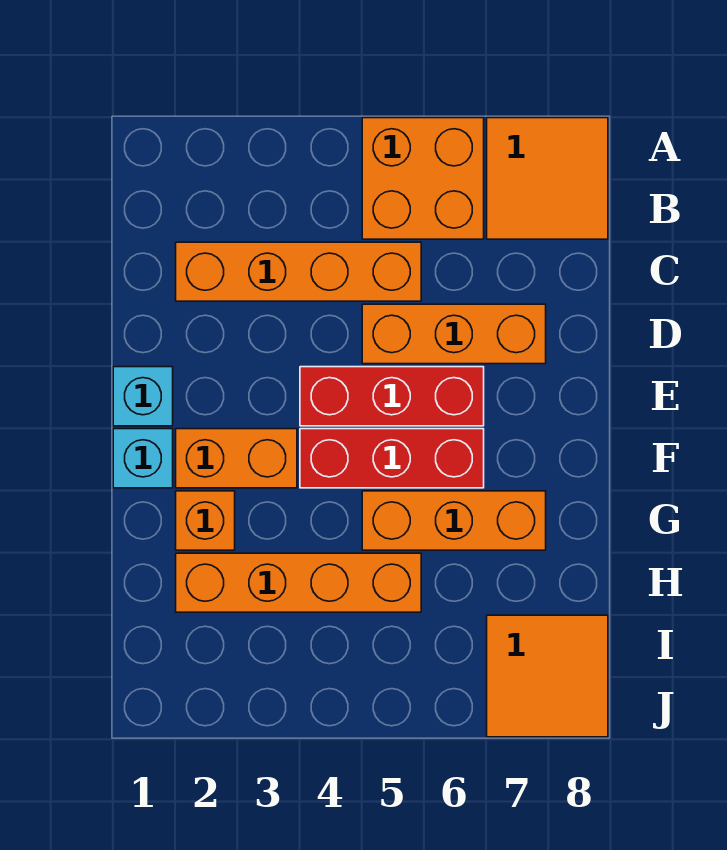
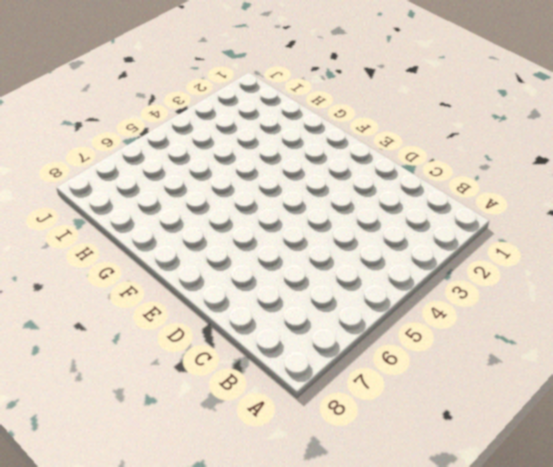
none -> orange 2x2 brick [362,118,484,239]
none -> orange 2x2 tile [487,118,608,239]
none -> orange 1x4 brick [176,242,421,301]

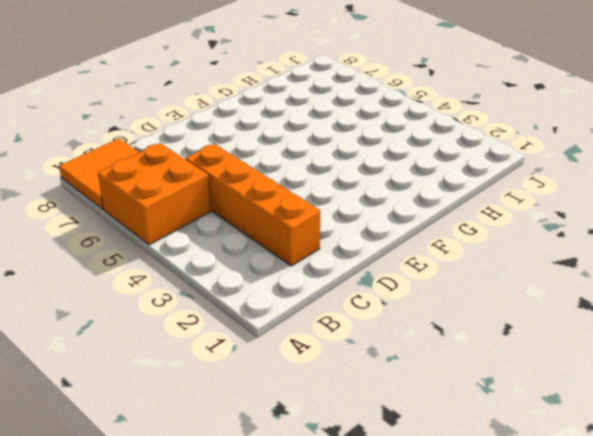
none -> orange 1x3 brick [362,304,546,364]
none -> cyan 1x1 brick [113,367,173,426]
none -> red 1x3 brick [300,367,484,426]

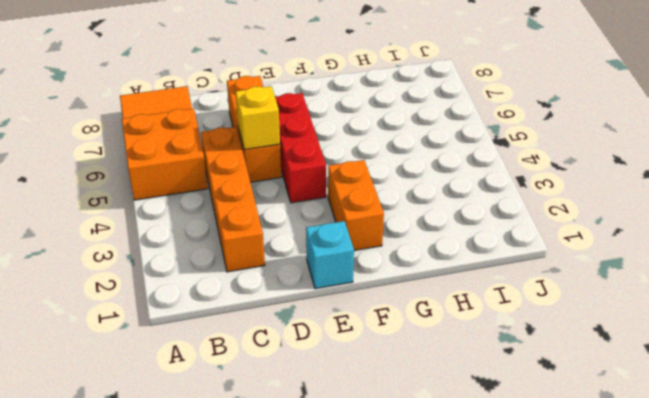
yellow 1x1 brick [236,86,280,150] -> none
none -> cyan 1x1 brick [113,429,173,488]
none -> red 1x3 brick [300,429,484,488]
none -> orange 1x1 brick [176,491,235,550]

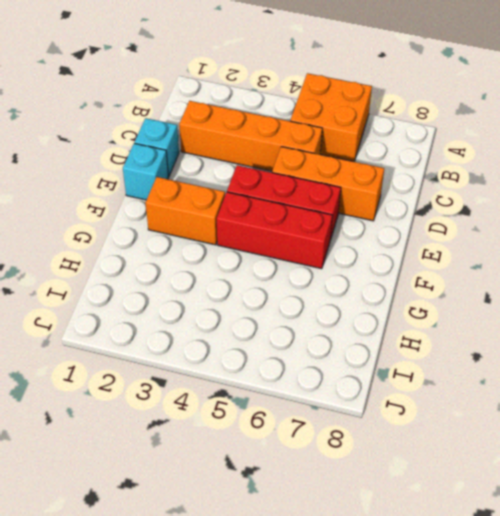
cyan 1x1 brick [135,118,179,177] -> cyan 1x1 brick moved to [113,429,173,488]
none -> orange 2x2 tile [487,118,608,239]
none -> orange 1x1 brick [176,491,235,550]
none -> orange 1x3 brick [362,491,546,550]

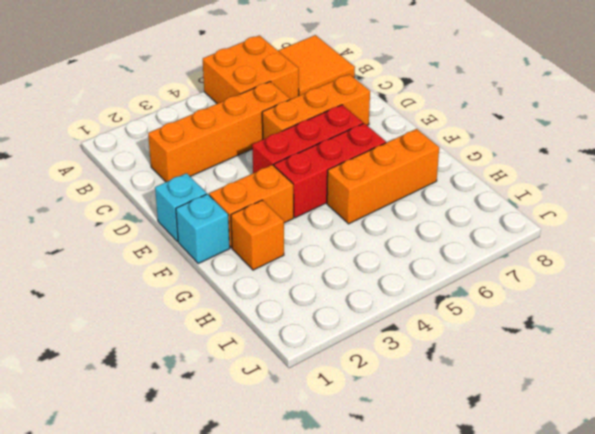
none -> orange 1x4 brick [176,553,421,612]
none -> orange 2x2 tile [487,615,608,737]

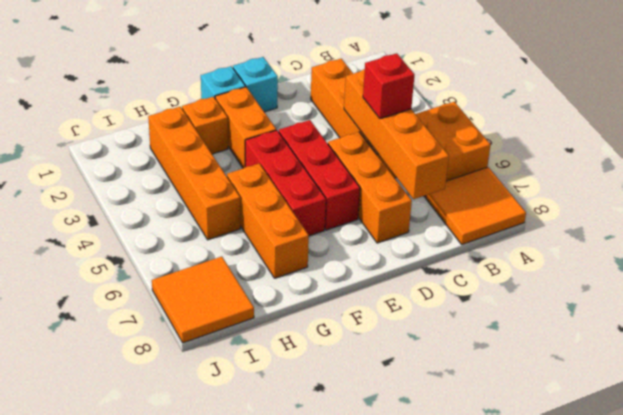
orange 1x4 brick [344,69,449,199] -> none
red 1x1 brick [363,53,415,119] -> none

